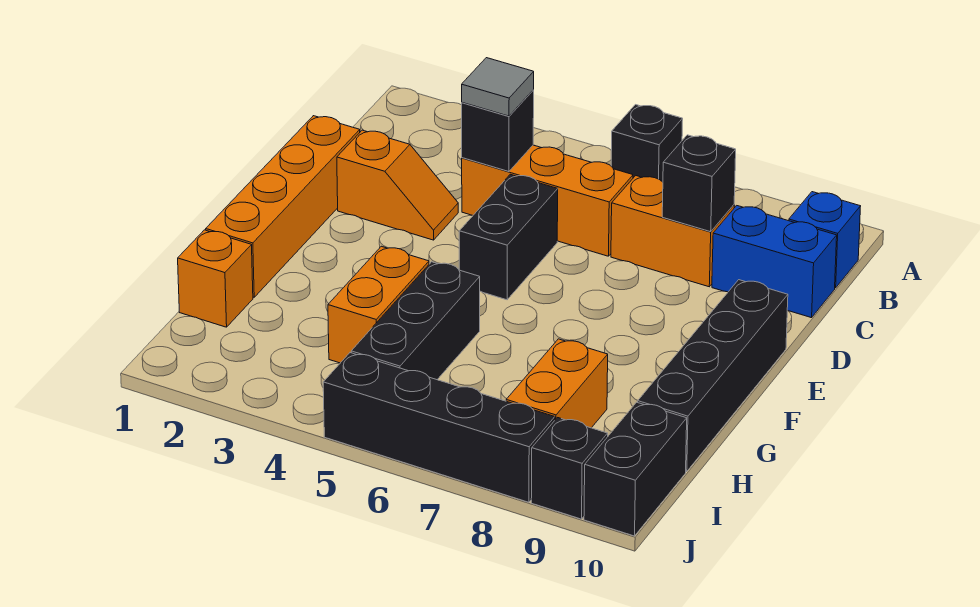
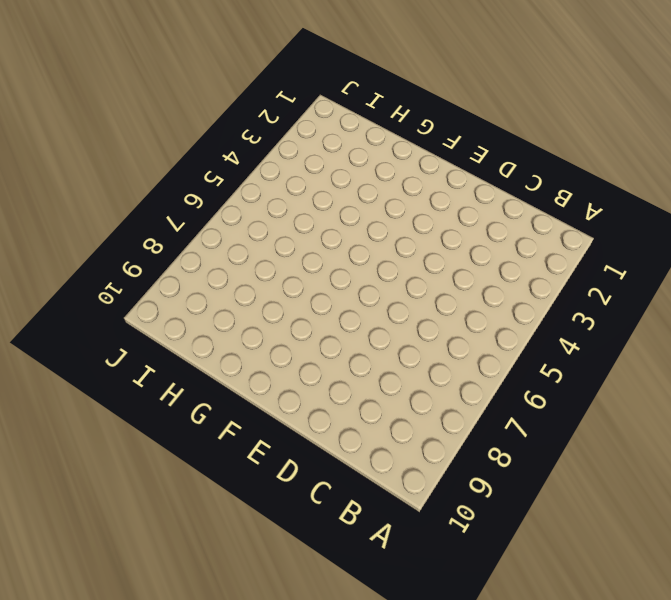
none -> black 1x1 brick [611,105,683,182]
none -> blue 1x1 brick [789,192,861,288]
none -> orange 1x3 brick [462,145,633,256]

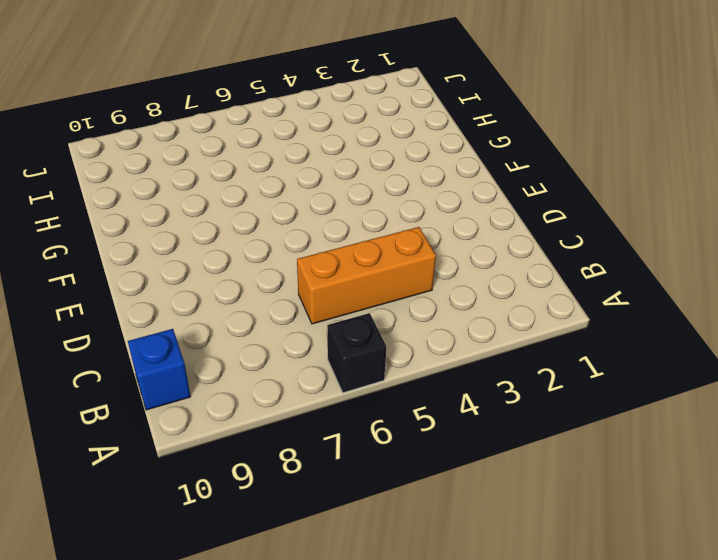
none -> orange 1x2 brick [611,176,734,287]
none -> blue 1x2 brick [712,206,837,318]
none -> orange 1x4 brick [206,116,360,297]

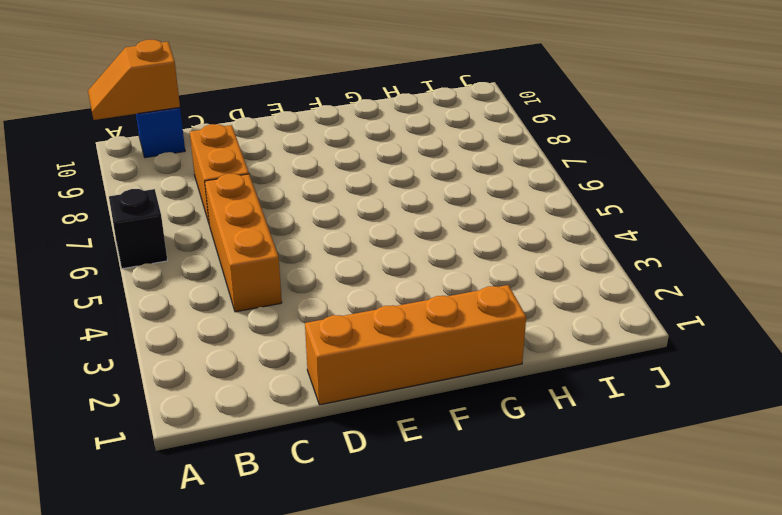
orange 1x2 slope [88,40,180,120] -> orange 1x2 slope turned to [337,130,458,240]
none -> blue 1x2 brick [712,206,837,318]
none -> black 1x2 brick [459,174,558,300]
none -> black 1x4 brick [638,280,788,472]

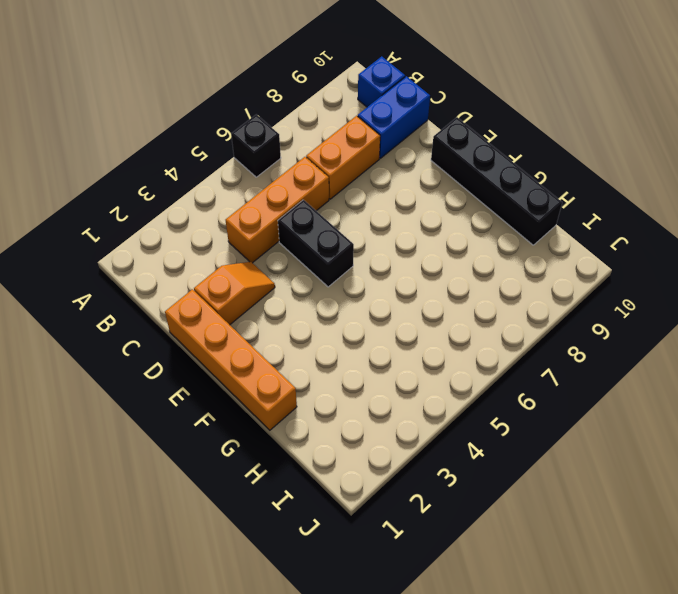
none -> orange 1x2 brick [328,246,429,363]
none -> black 1x3 brick [351,262,480,380]
none -> orange 1x1 brick [178,230,253,327]

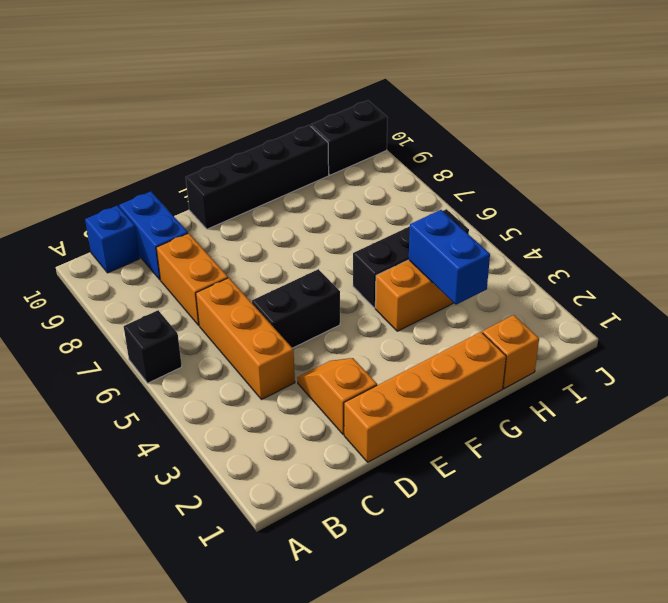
blue 1x2 brick [409,210,490,305] -> none
none -> orange 1x2 brick [506,339,608,428]
none -> black 1x4 brick [323,353,555,502]
none -> black 1x1 brick [531,418,608,519]

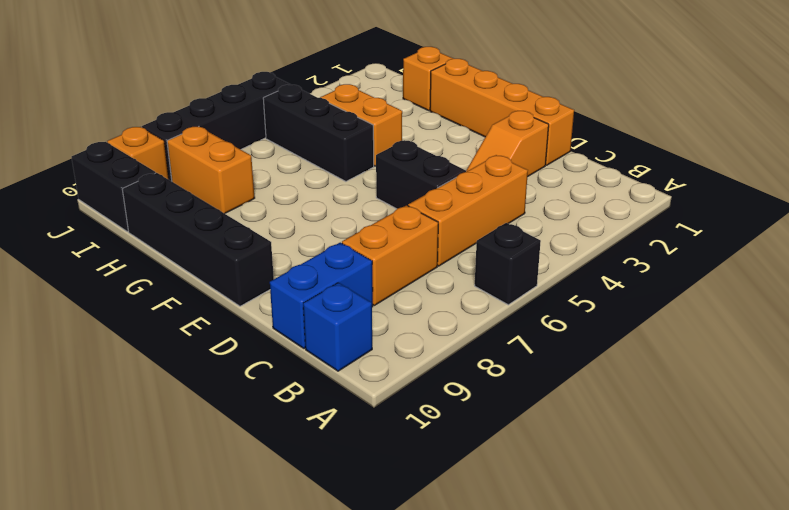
orange 1x1 brick [107,127,169,180] -> black 1x1 brick [531,418,608,519]
none -> black 1x1 brick [462,90,534,172]
none -> black 1x1 brick [662,135,736,232]
none -> grey 1x1 tile [462,58,534,116]

